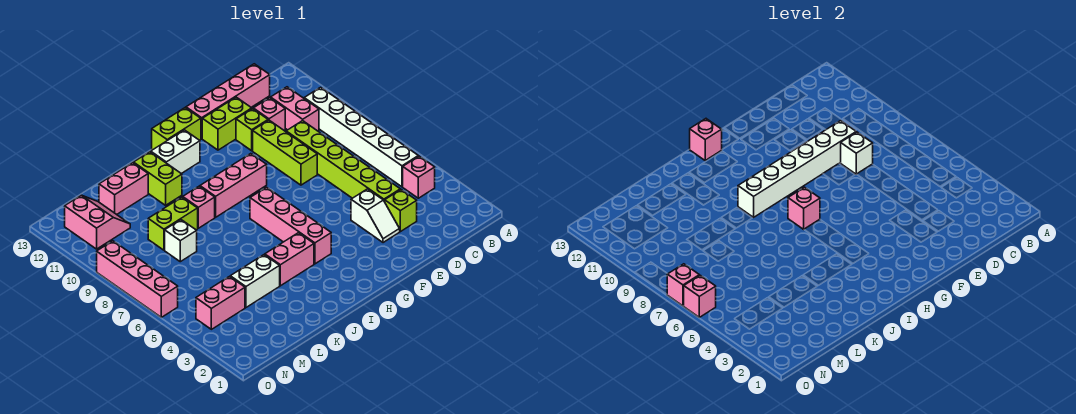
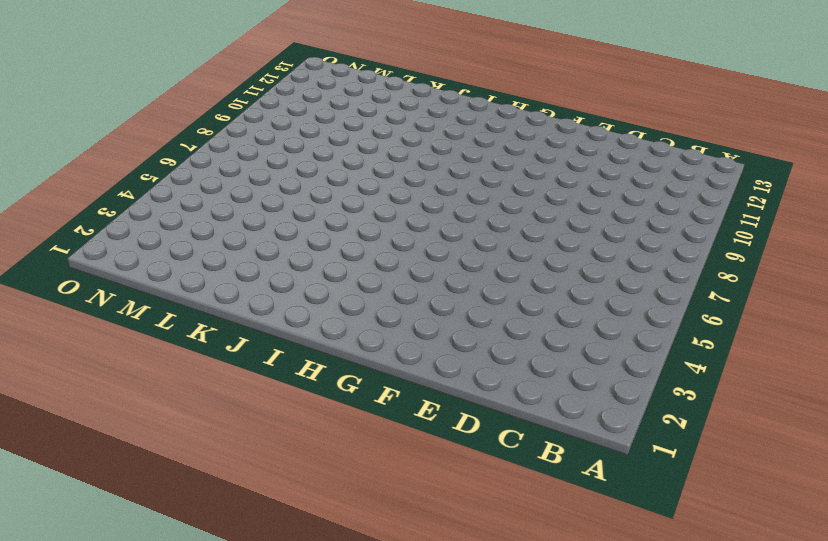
none -> pink 1x1 brick [403,156,435,198]
none -> white 1x6 brick [304,87,418,187]
none -> pink 1x2 brick [271,87,319,131]
none -> pink 1x4 brick [186,64,270,139]

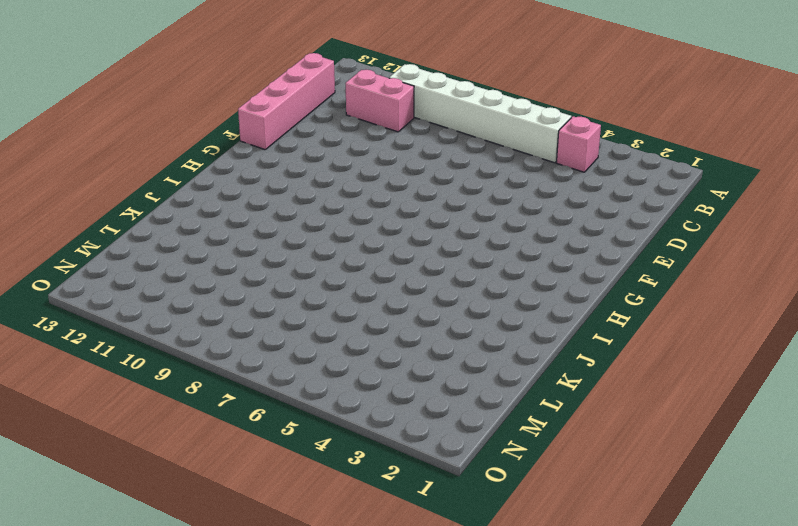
none -> lime 1x1 brick [385,190,417,232]
none -> lime 1x6 brick [286,121,400,202]
none -> pink 1x1 brick [253,98,285,130]
none -> white 1x2 slope [351,189,400,243]

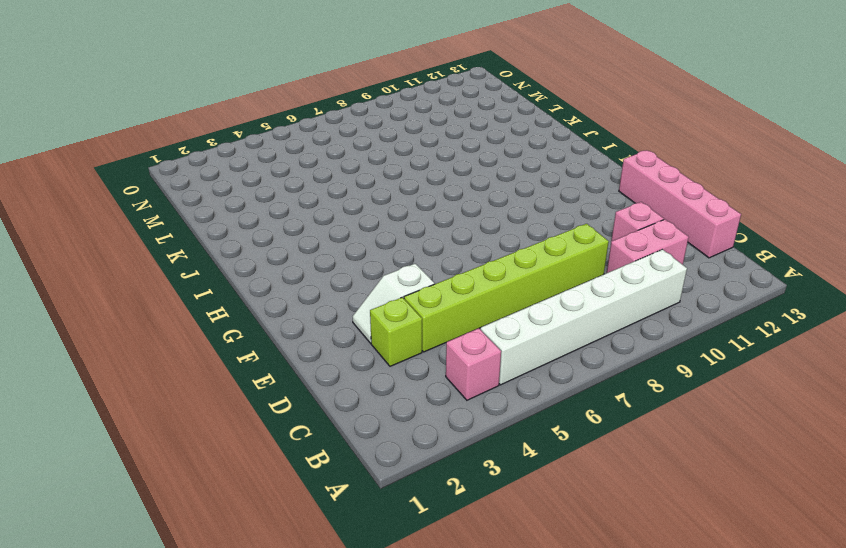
none -> lime 1x3 brick [253,120,317,185]
none -> lime 1x1 brick [236,109,268,151]
none -> lime 1x2 brick [202,97,252,150]
none -> pink 1x3 brick [200,154,267,217]

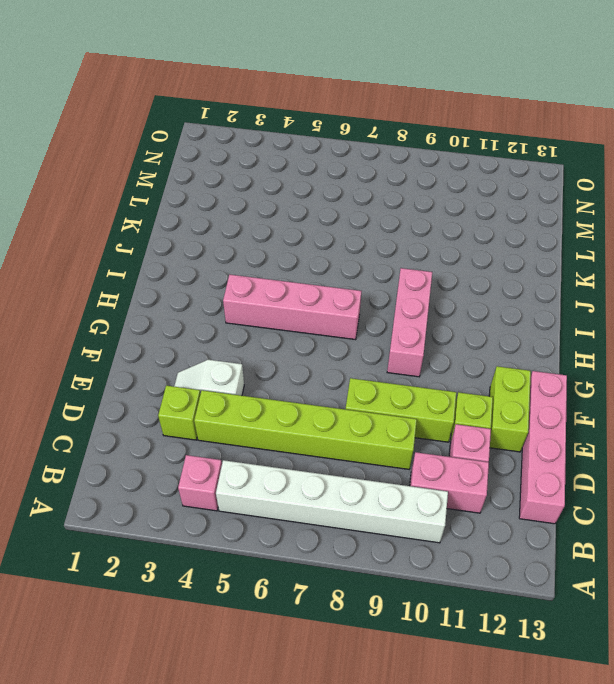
none -> lime 1x2 brick [152,108,201,150]
none -> white 1x2 brick [151,130,200,174]
none -> pink 1x2 brick [265,233,314,286]
none -> pink 1x1 brick [183,186,215,228]

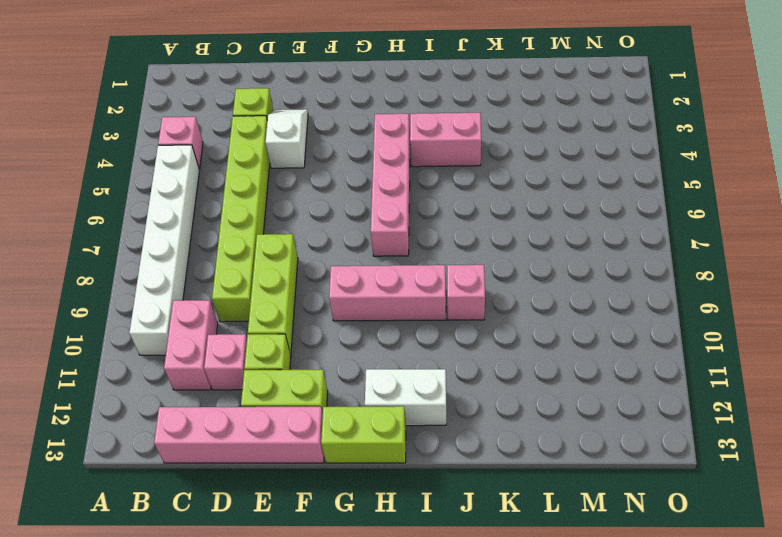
none -> lime 1x2 brick [133,152,182,205]
none -> white 1x2 brick [230,255,280,307]
none -> lime 1x2 brick [148,197,198,250]
none -> pink 1x2 brick [99,163,148,214]

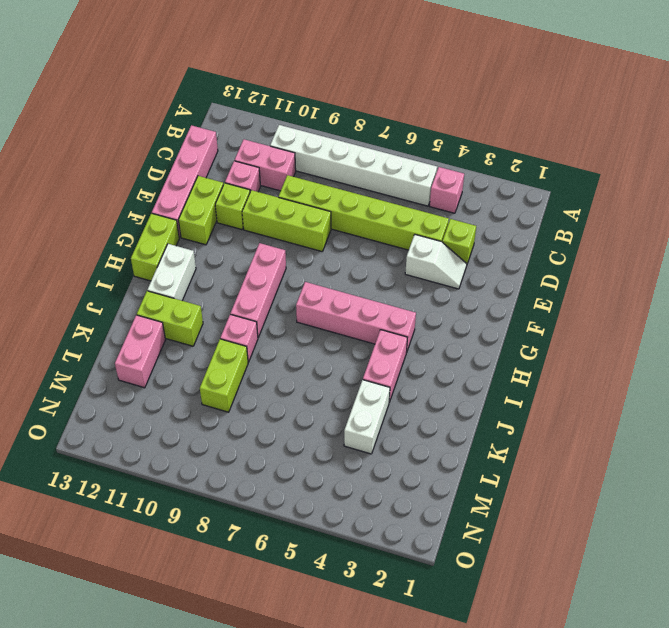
none -> white 1x1 brick [165,220,197,262]
none -> pink 1x2 brick [196,277,245,329]
none -> pink 2x2 slope [65,195,130,249]
none -> pink 1x4 brick [97,241,178,317]

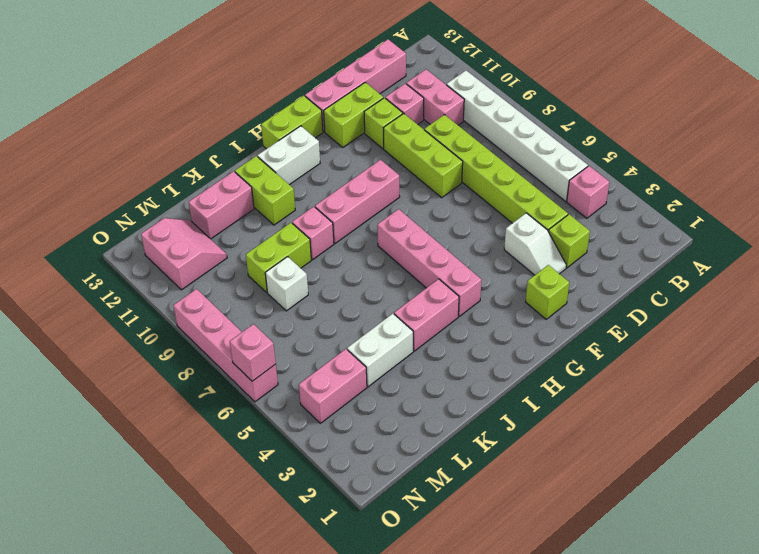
lime 1x1 brick [526,265,569,319] -> none
none -> white 1x1 brick [840,132,873,174]
none -> white 1x6 brick [738,121,856,217]
none -> pink 1x1 brick [788,187,820,229]
none -> pink 1x1 brick [690,119,722,160]

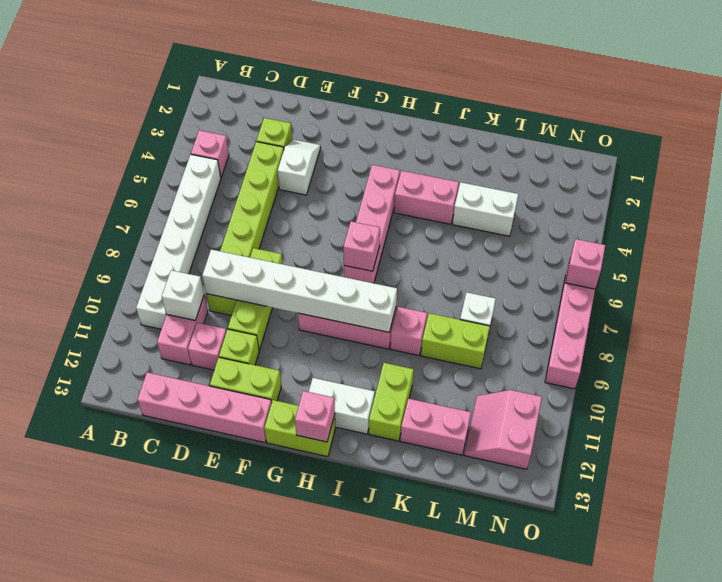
white 1x1 brick [162,270,204,321] -> white 1x1 brick moved to [840,132,873,174]
none -> pink 1x2 brick [196,277,245,329]
none -> pink 1x1 brick [667,264,699,306]

